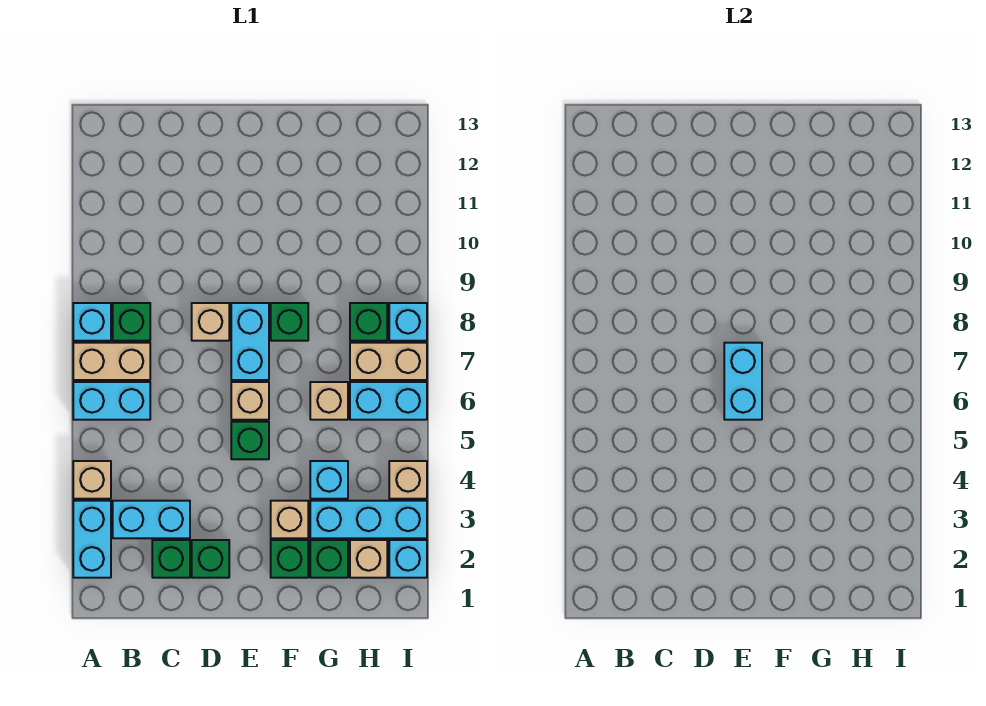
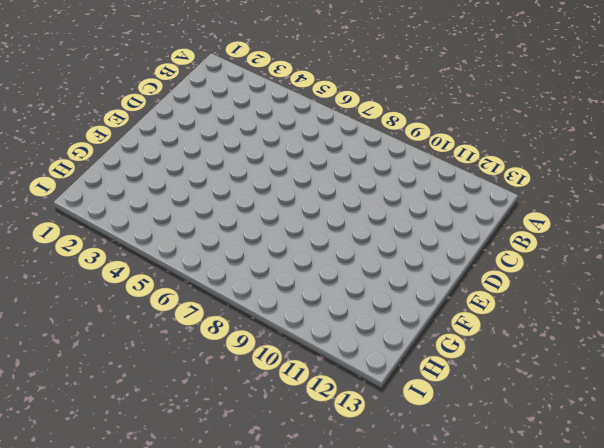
none -> cyan 1x2 brick [73,501,111,578]
none -> tan 1x1 brick [73,461,111,499]
none -> cyan 1x2 brick [73,382,150,420]

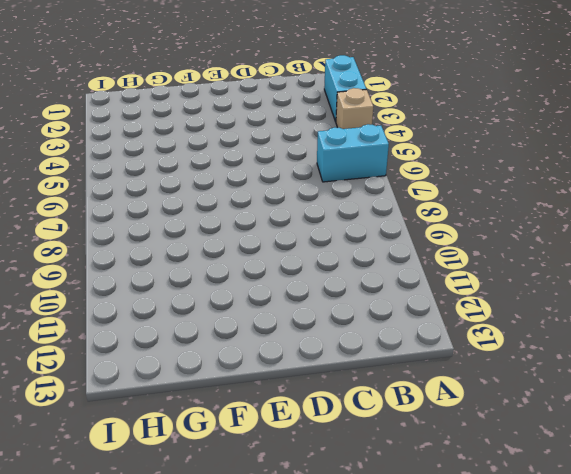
none -> tan 1x2 brick [73,343,150,380]
none -> cyan 1x1 brick [73,303,111,341]
none -> cyan 1x2 brick [113,501,190,538]

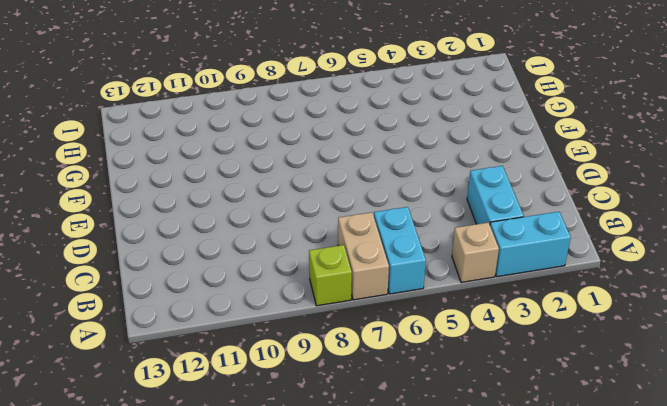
lime 1x1 brick [309,245,352,306] -> cyan 1x1 brick [73,303,111,341]
none -> green 1x1 brick [113,303,150,341]
none -> green 1x1 brick [152,540,190,578]
none -> green 1x1 brick [192,540,229,578]

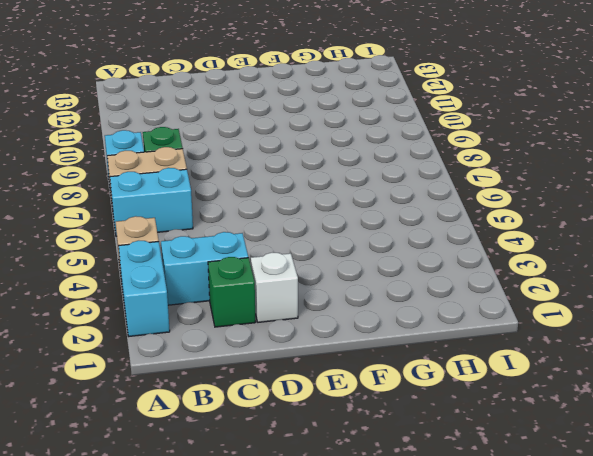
white 1x1 brick [251,252,298,322] -> green 1x1 brick [192,540,229,578]
none -> tan 1x1 brick [192,303,229,341]
none -> green 1x1 brick [231,422,269,459]
none -> tan 1x1 brick [231,382,269,420]

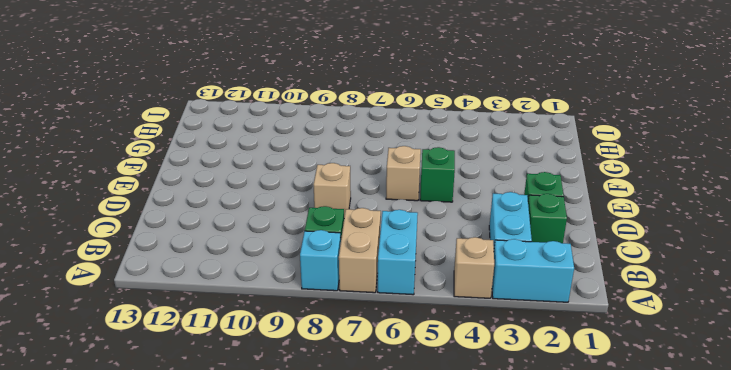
none -> cyan 1x2 brick [231,303,269,380]
none -> green 1x1 brick [271,540,308,578]
none -> tan 1x1 brick [271,501,308,538]

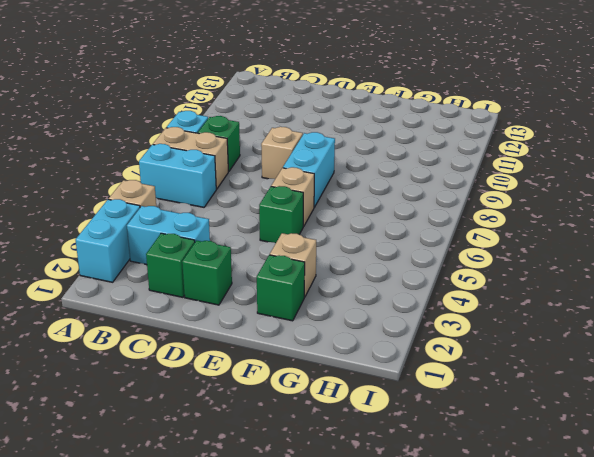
none -> green 1x1 brick [271,303,308,341]
none -> green 1x1 brick [310,540,348,578]
none -> cyan 1x3 brick [310,501,427,538]

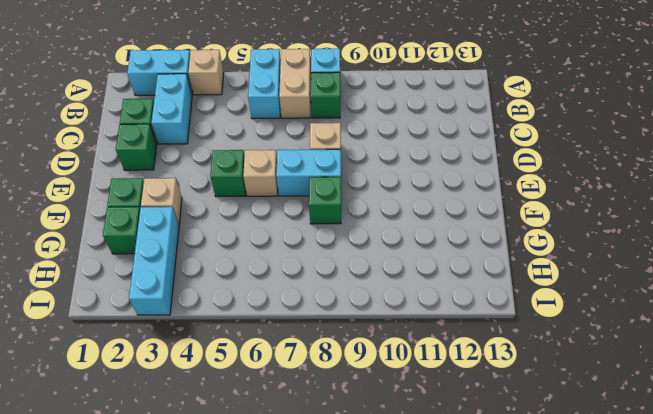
none -> cyan 1x1 brick [310,461,348,499]
none -> tan 1x1 brick [310,382,348,420]
none -> tan 1x1 brick [350,540,387,578]

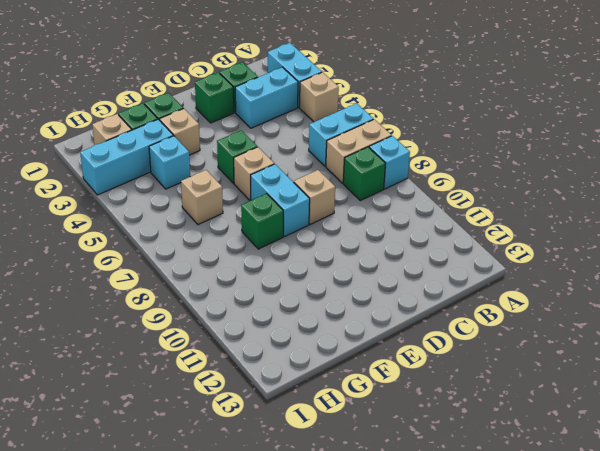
none -> cyan 1x2 brick [350,382,427,420]
none -> tan 1x2 brick [350,343,427,380]
none -> green 1x1 brick [350,303,387,341]

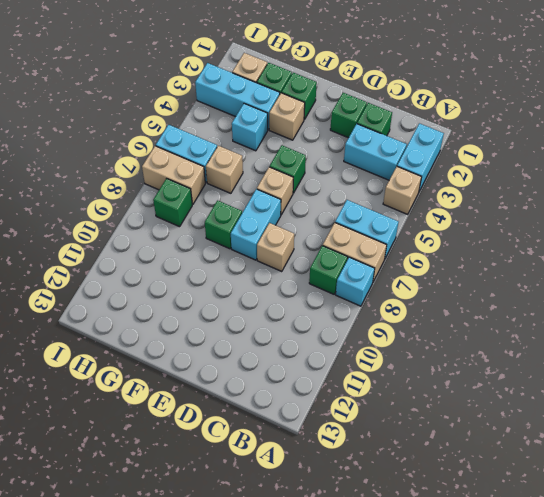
none -> cyan 1x1 brick [389,540,427,578]
none -> tan 1x1 brick [389,461,427,499]
none -> cyan 1x1 brick [389,303,427,341]

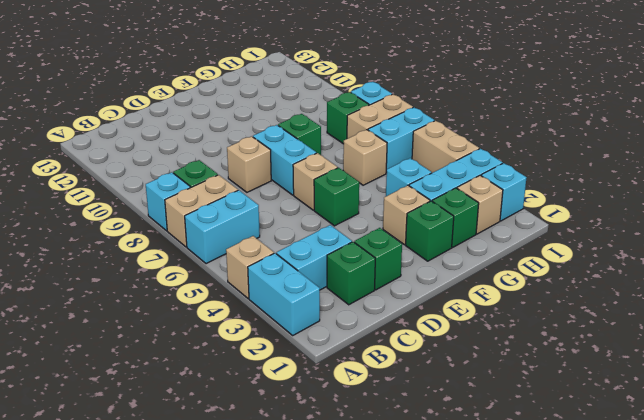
tan 1x2 brick [412,121,479,173] -> tan 1x1 brick [389,461,427,499]
none -> cyan 1x2 brick [724,343,762,420]

